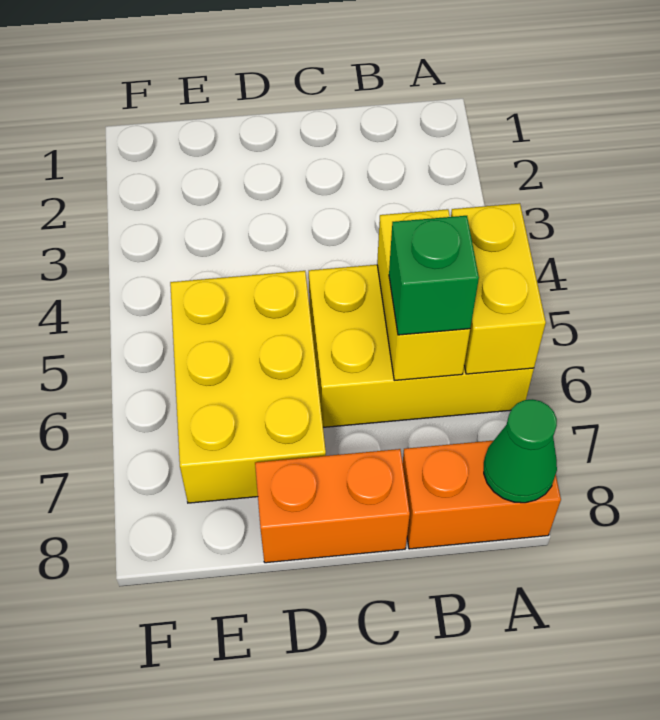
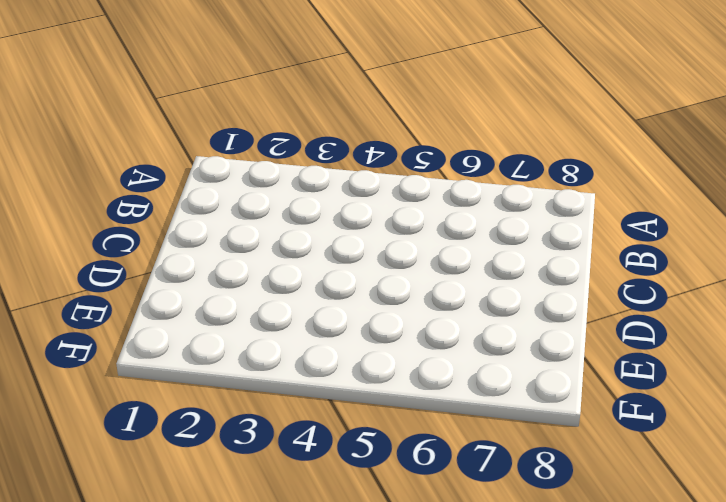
none -> yellow 2x3 brick [309,265,534,427]
none -> orange 1x2 brick [403,440,561,549]

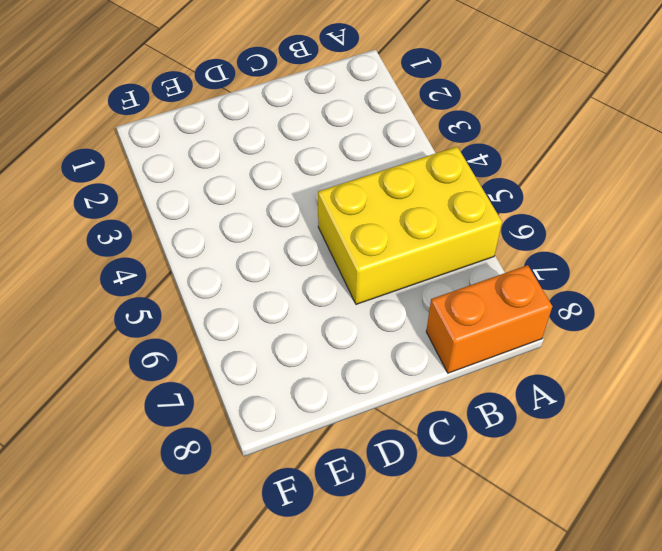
none -> orange 1x2 brick [255,449,410,563]
none -> yellow 2x3 brick [170,271,326,503]

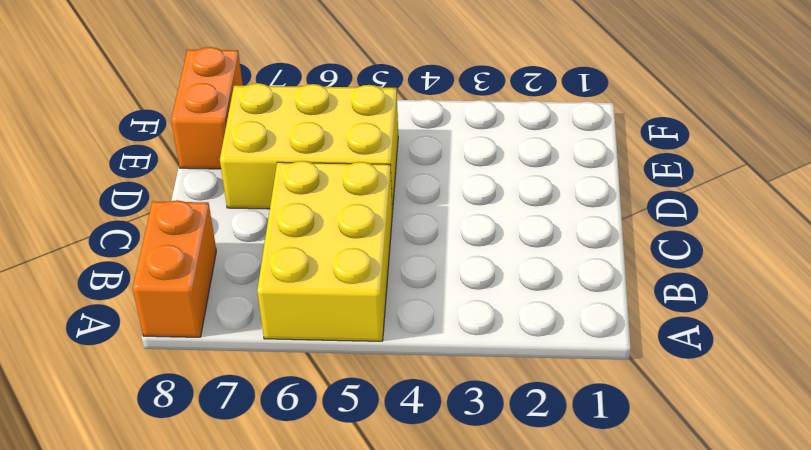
orange 1x2 brick [171,47,243,169] -> orange 1x2 brick moved to [255,449,410,563]
none -> yellow 1x2 brick [451,203,546,374]
none -> green 1x1 cone [484,399,557,503]

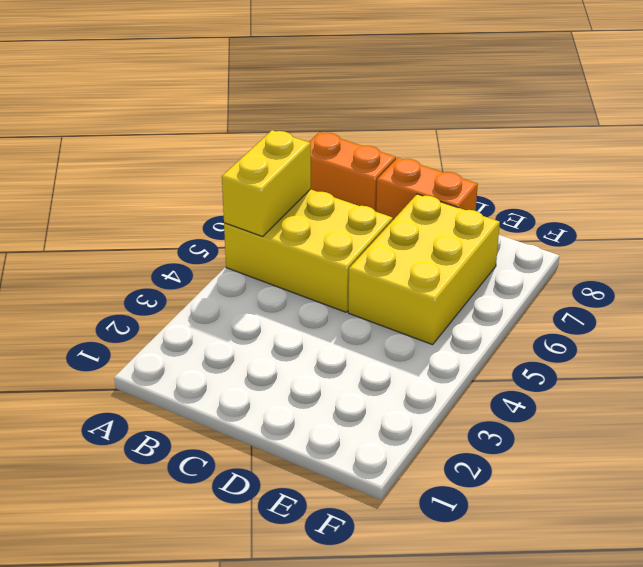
none -> green 1x1 cone [484,399,557,503]
none -> yellow 1x2 brick [377,209,470,380]

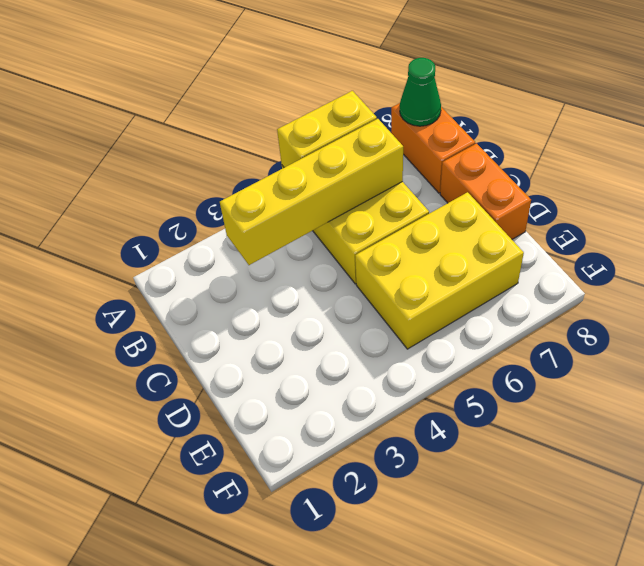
yellow 1x4 brick [220,119,403,265] -> yellow 1x2 brick [377,209,470,380]
none -> green 1x1 brick [389,216,479,335]

